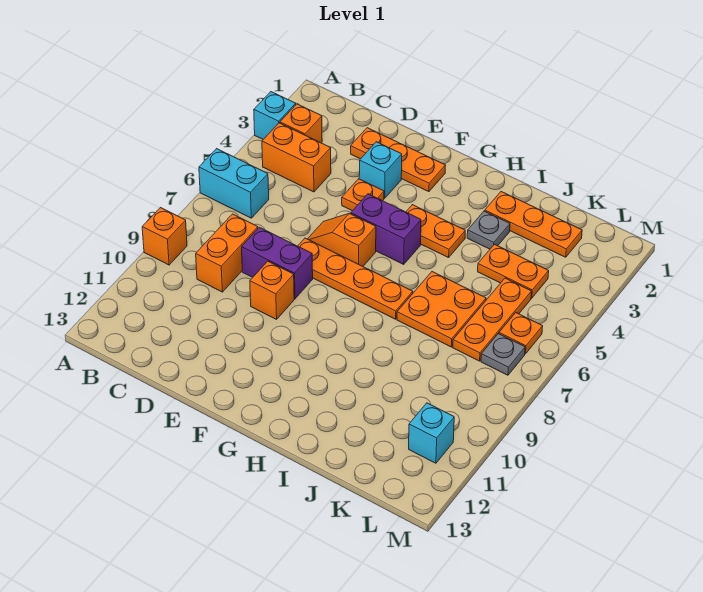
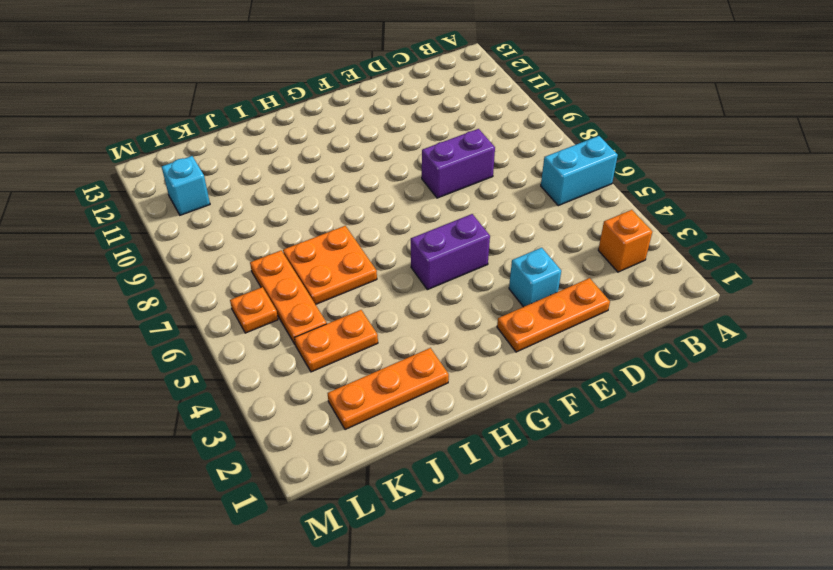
none -> cyan 1x1 brick [254,92,296,139]
none -> orange 1x1 brick [142,208,187,265]
none -> orange 1x2 brick [262,123,331,192]

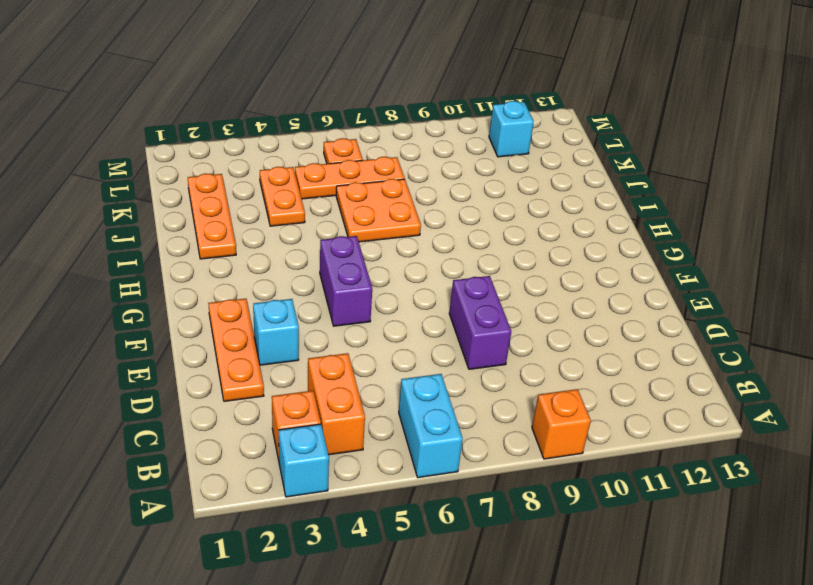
none -> orange 1x2 brick [196,214,258,292]
none -> orange 1x1 plate [342,179,384,211]
none -> orange 1x2 slope [308,213,376,266]

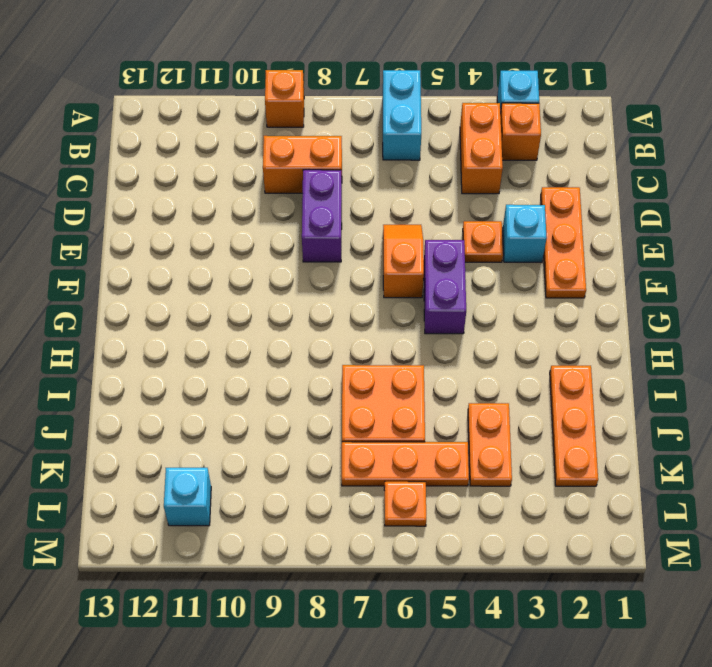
none -> orange 1x4 plate [298,238,413,319]
none -> orange 1x1 brick [250,261,294,319]
none -> orange 1x2 plate [406,205,465,258]

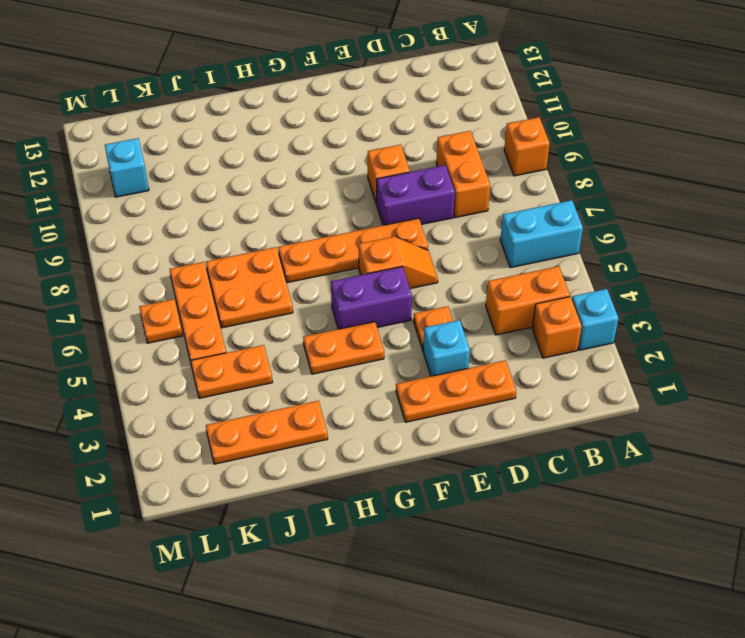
none -> grey 1x1 plate [467,211,510,249]
none -> grey 1x1 plate [481,334,525,375]

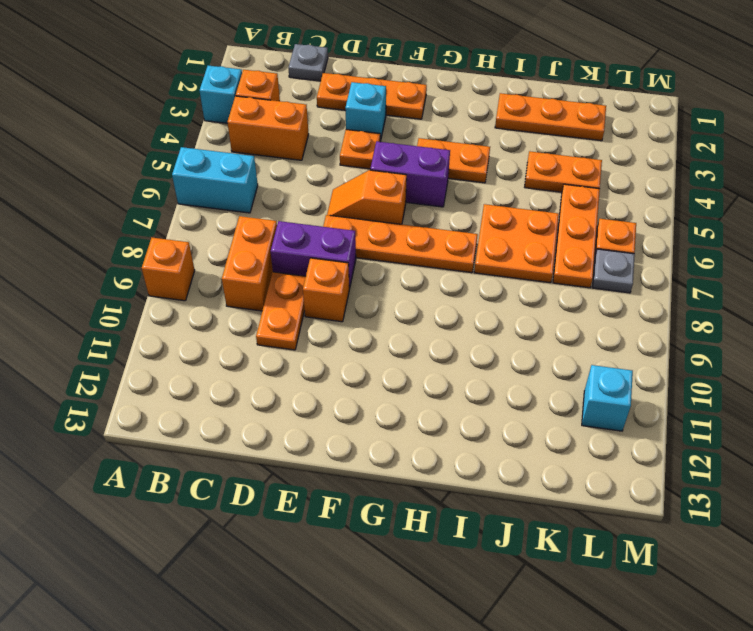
grey 1x1 plate [288,44,328,81] -> grey 1x1 plate moved to [467,211,510,249]
orange 1x2 plate [256,272,306,350] -> none

